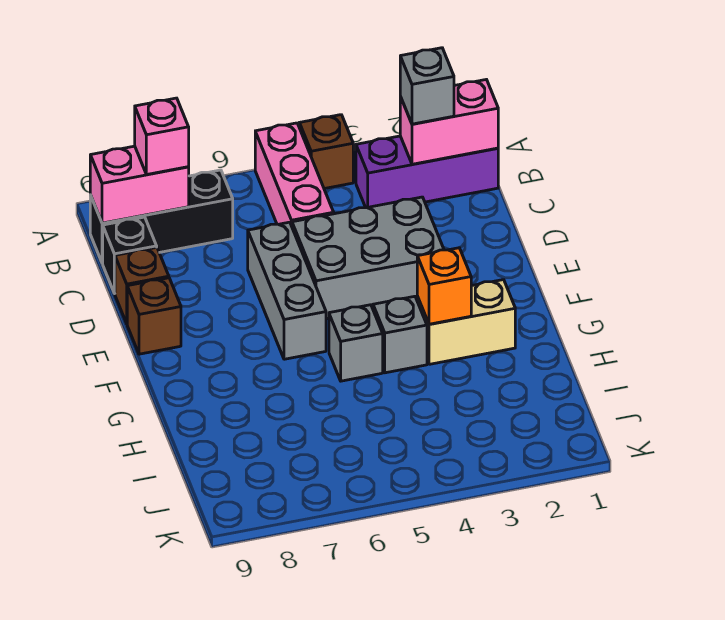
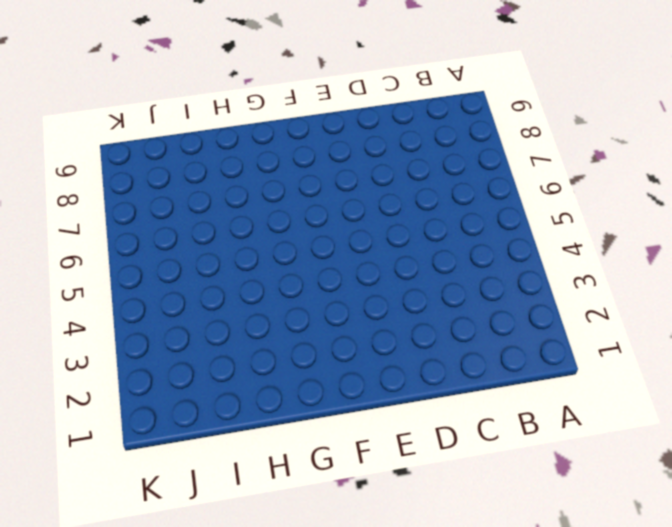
none -> brown 1x1 brick [299,115,353,189]
none -> pink 1x3 brick [255,123,334,226]
none -> purple 1x3 brick [356,136,498,208]

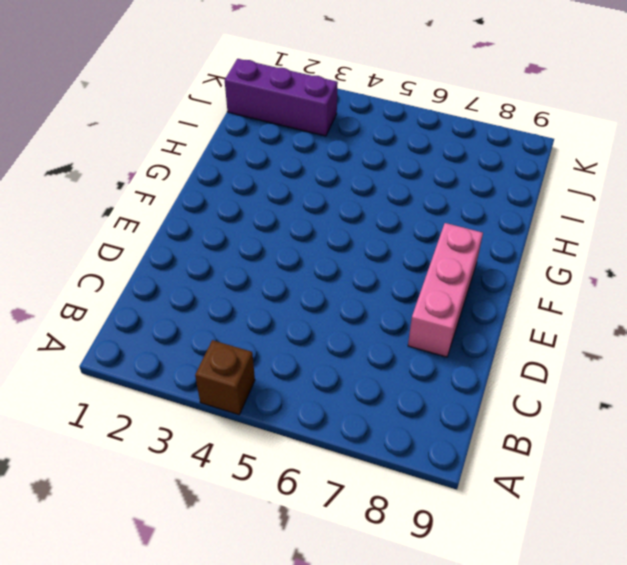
pink 1x3 brick [408,223,483,357] -> pink 1x3 brick moved to [255,123,334,226]
purple 1x3 brick [225,59,338,136] -> purple 1x3 brick moved to [356,136,498,208]
none -> black 1x3 brick [90,170,233,263]
none -> black 1x1 brick [103,217,157,293]
none -> grey 2x3 brick [292,197,444,319]

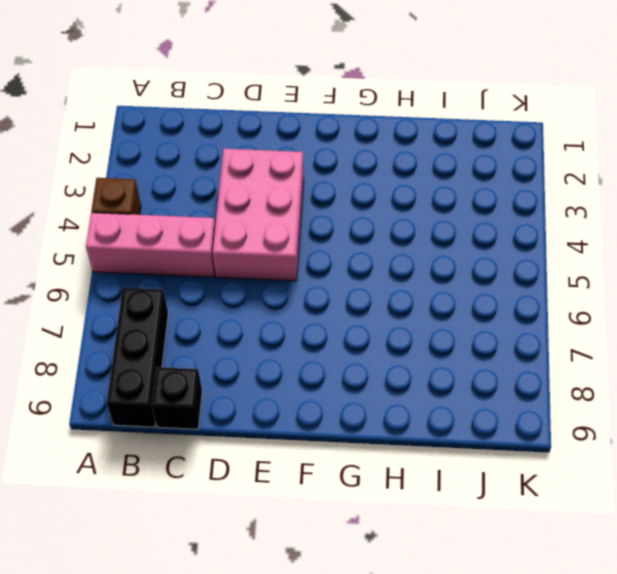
pink 2x3 brick [213,149,304,281] -> grey 2x3 brick [292,197,444,319]
none -> purple 1x3 brick [356,136,498,208]
none -> grey 1x3 brick [248,222,326,359]
none -> brown 1x1 brick [115,248,169,323]

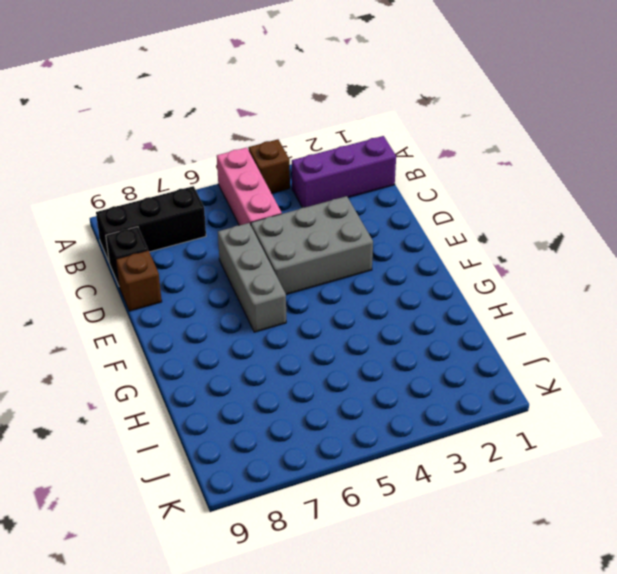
none -> brown 1x1 brick [127,278,181,354]
none -> tan 1x2 brick [417,280,515,364]
none -> grey 1x1 brick [373,296,427,373]

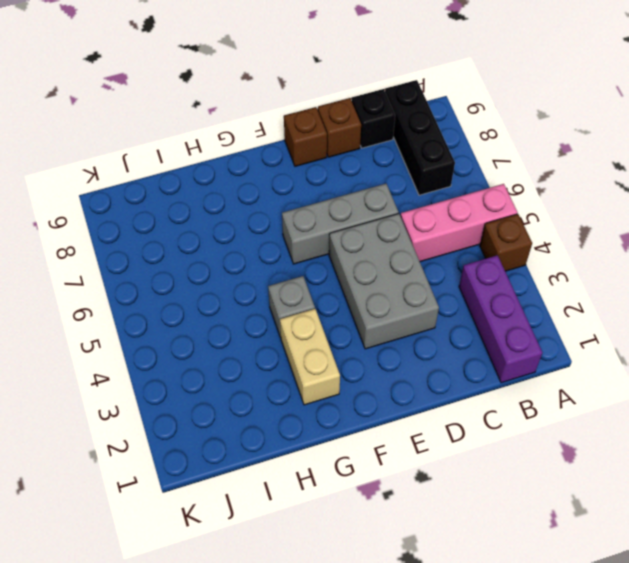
none -> grey 1x1 brick [329,305,383,381]
none -> pink 1x2 brick [400,80,498,164]
none -> pink 1x2 brick [90,146,189,223]

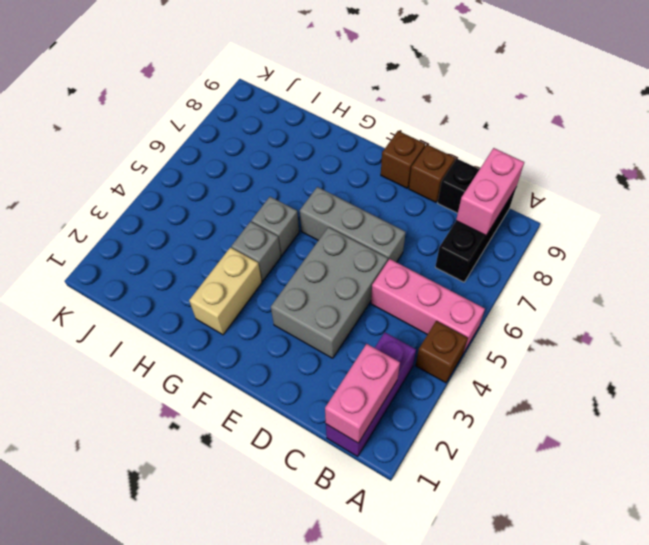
none -> orange 1x1 brick [417,248,471,324]
none -> grey 1x1 brick [400,48,454,124]
none -> pink 1x1 brick [135,98,189,174]

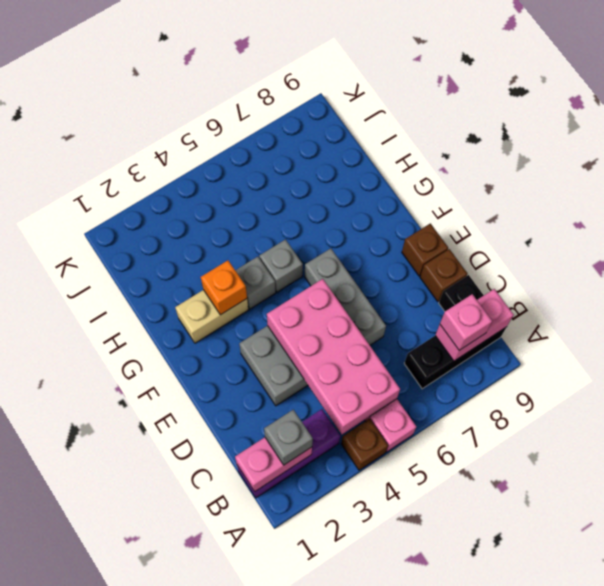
pink 2x4 brick [267,279,400,434] -> none

